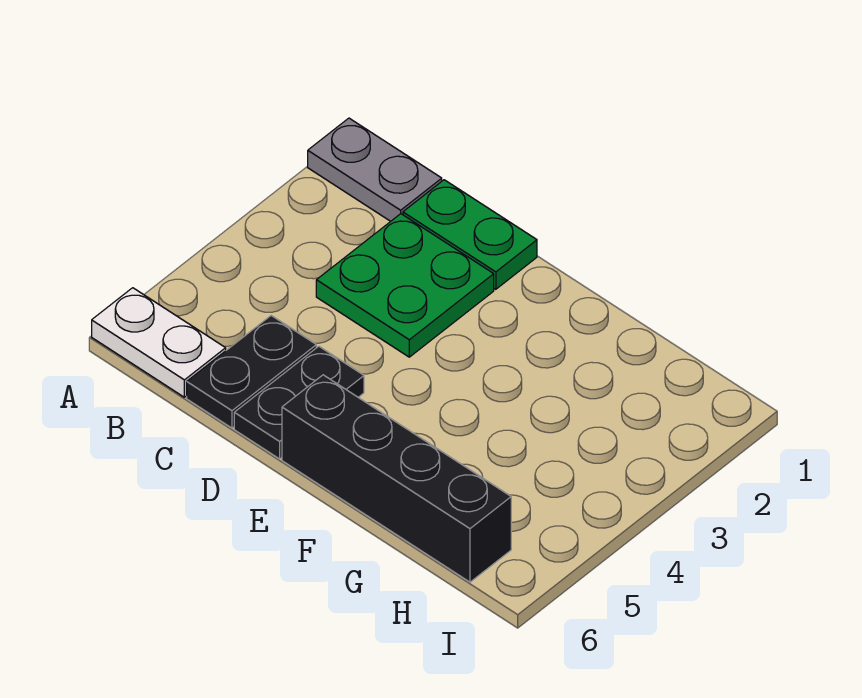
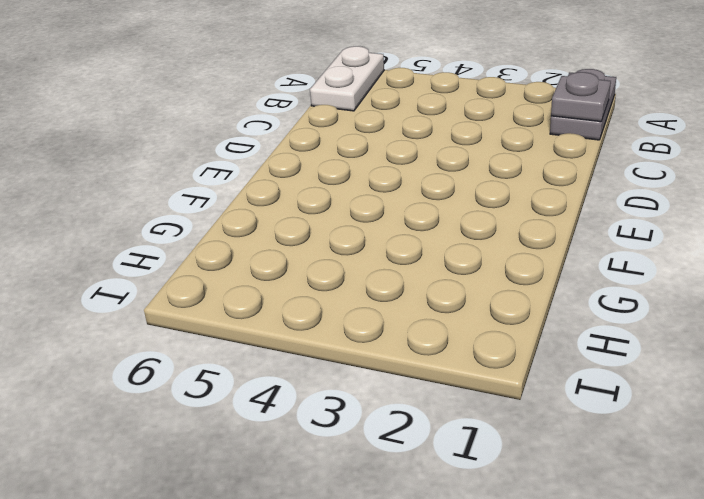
grey 1x1 plate [551,72,611,121] -> none
none -> green 1x2 plate [403,180,537,289]
none -> green 2x2 plate [316,214,494,357]

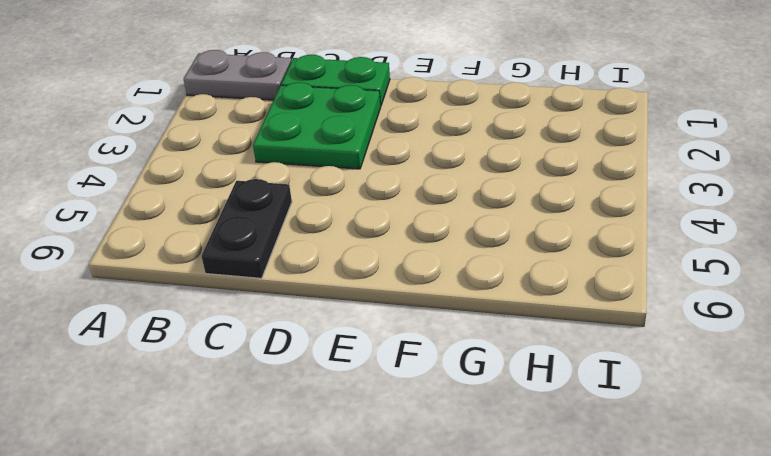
none -> white 1x2 plate [92,288,226,397]
none -> black 1x2 plate [234,346,364,459]

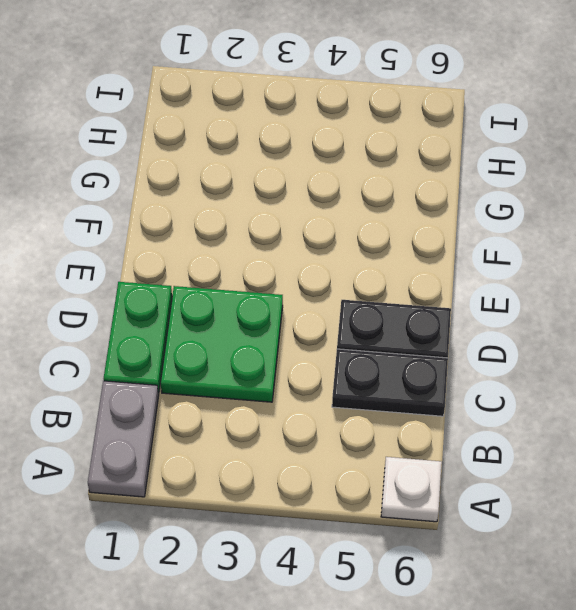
white 1x1 plate [381,457,442,522] -> white 1x2 plate [92,288,226,397]
none -> black 1x4 brick [282,375,511,582]

